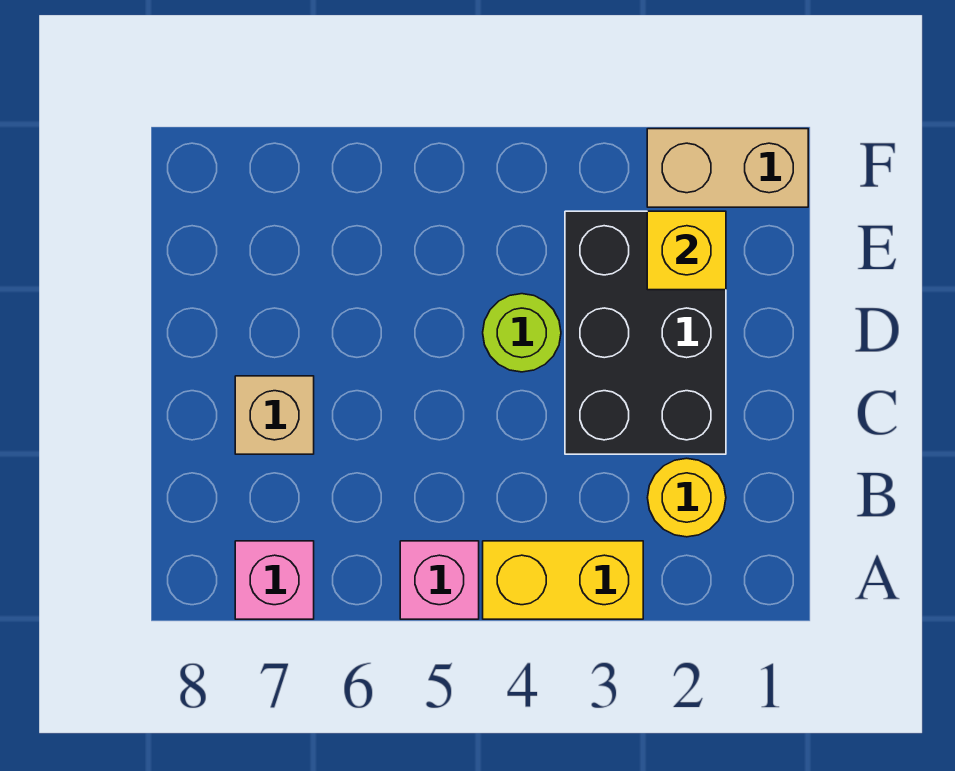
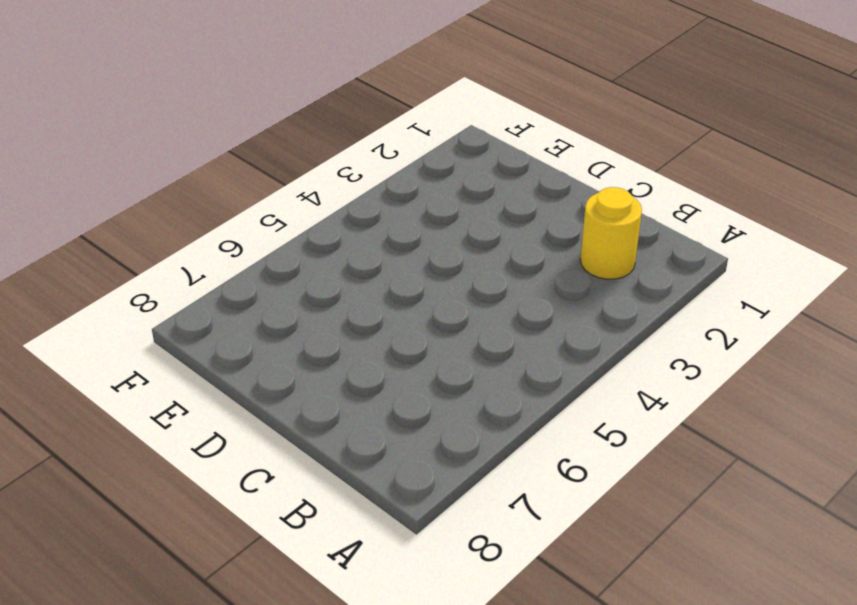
none -> yellow 1x2 brick [483,541,643,619]
none -> pink 1x1 brick [400,541,479,619]

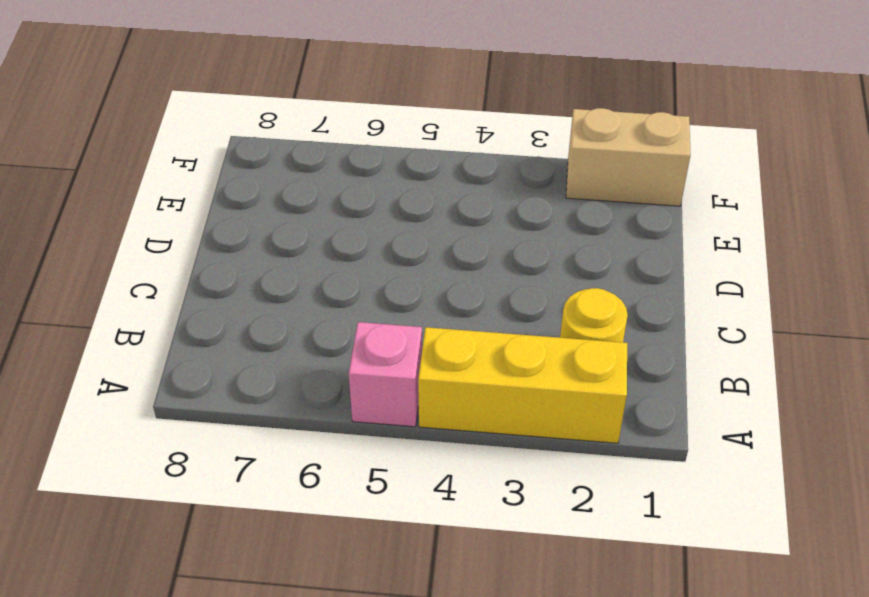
yellow 1x3 brick [418,327,627,443] -> yellow 1x2 brick [483,541,643,619]
none -> pink 1x1 brick [235,541,314,619]
none -> black 2x3 brick [565,211,726,454]

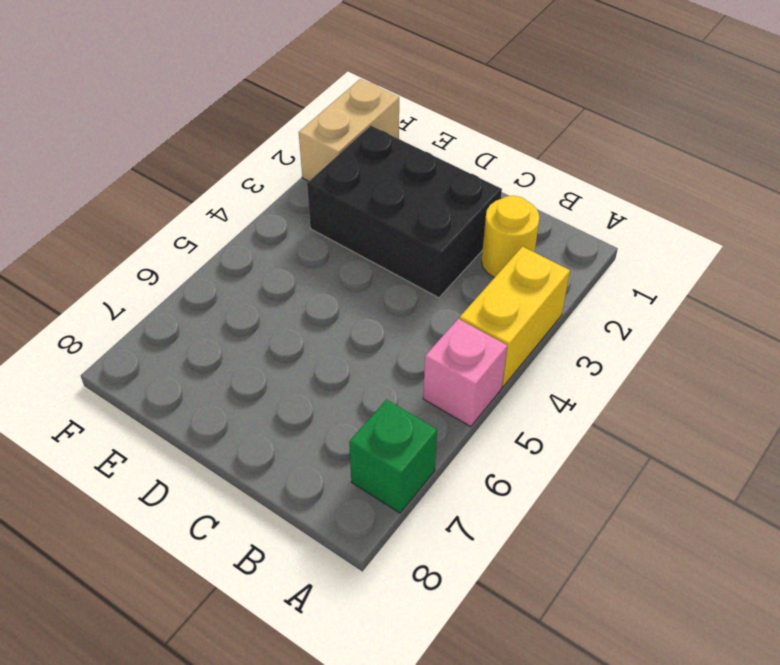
green 1x1 brick [349,400,437,513] -> pink 1x1 brick [235,541,314,619]
none -> tan 1x1 brick [235,376,314,454]
none -> lime 1x1 round brick [483,294,561,372]

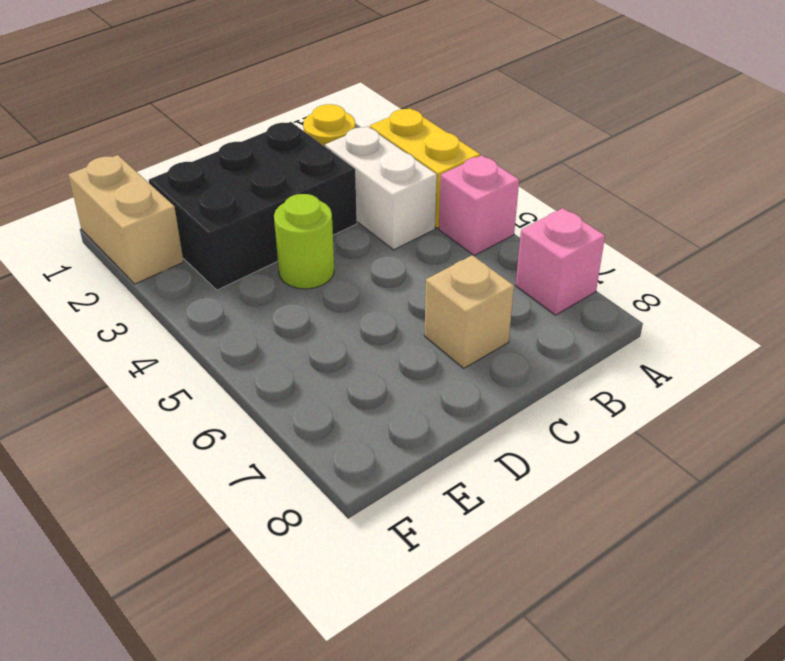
white 1x2 brick [325,126,437,250] -> none
none -> yellow 1x1 brick [647,211,726,290]

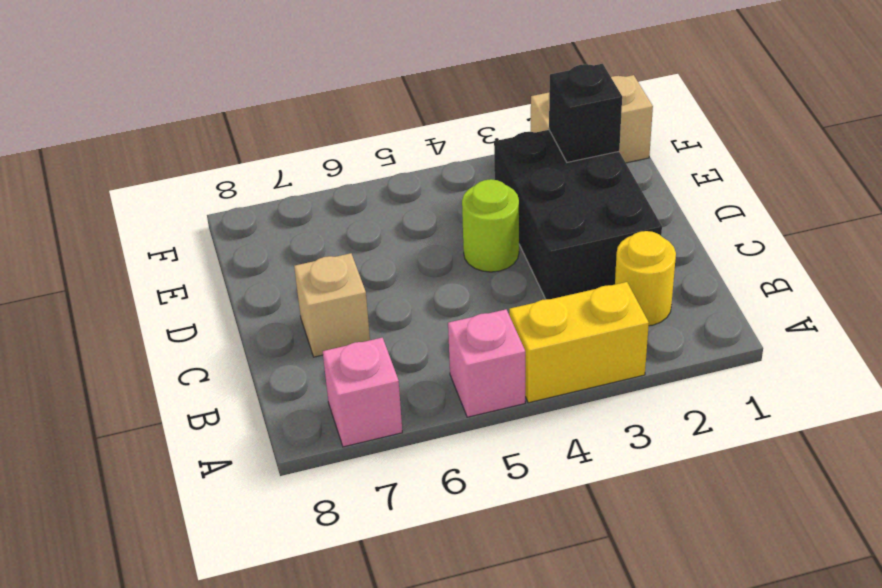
black 1x1 brick [549,64,622,162] -> yellow 1x1 brick [647,211,726,290]

